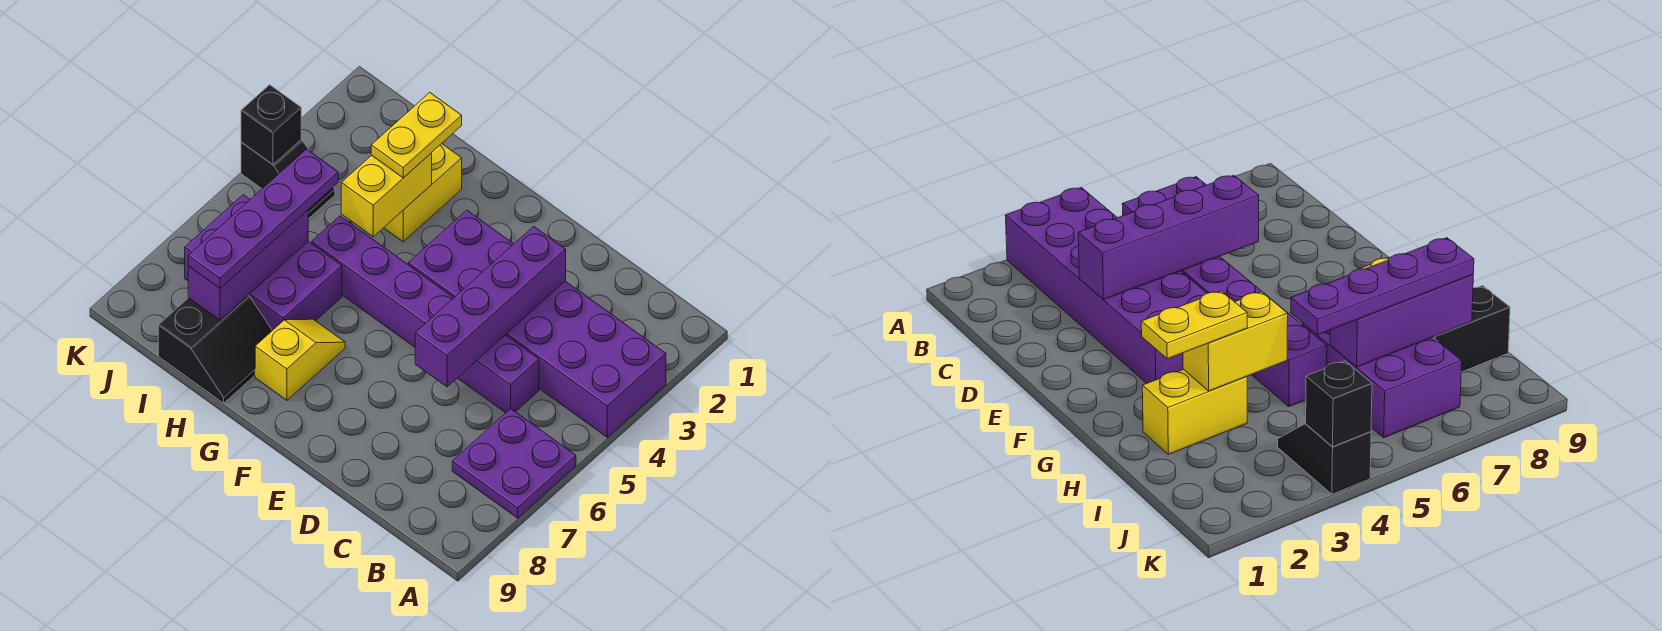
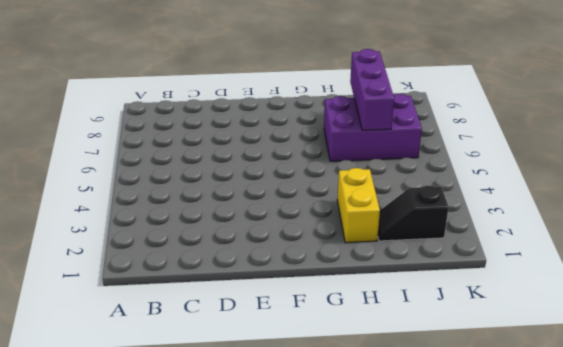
black 1x2 slope [378,186,448,241] -> black 1x2 slope moved to [241,139,335,219]
none -> purple 2x6 brick [408,210,666,437]
none -> purple 2x2 plate [452,409,576,518]
none -> purple 1x6 brick [312,216,539,413]

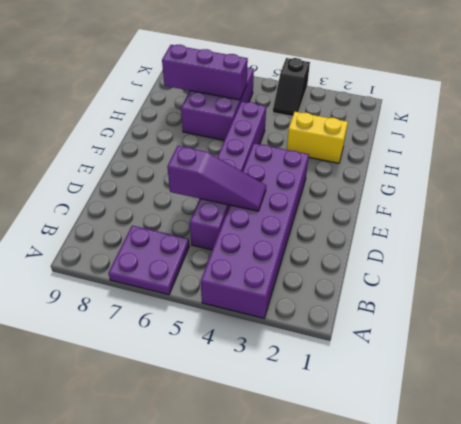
purple 1x3 slope [167,146,266,211] -> purple 1x4 brick [415,226,566,387]
none -> yellow 1x2 slope [255,319,345,400]
none -> black 2x2 slope [158,295,272,403]
none -> yellow 1x2 brick [341,153,432,237]

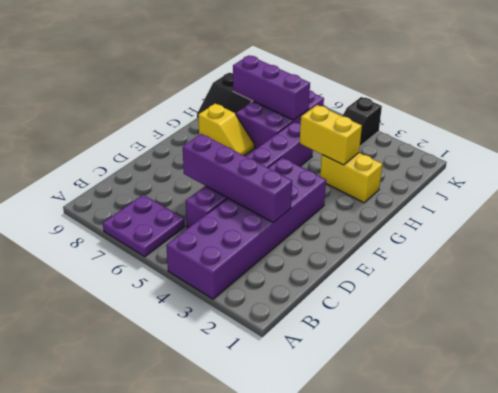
none -> black 1x1 brick [241,85,301,165]
none -> yellow 1x2 plate [371,93,462,178]
none -> purple 1x4 plate [188,149,338,288]

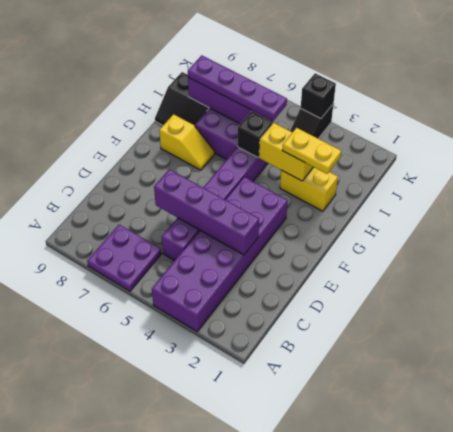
black 1x1 brick [237,111,273,157] -> none

